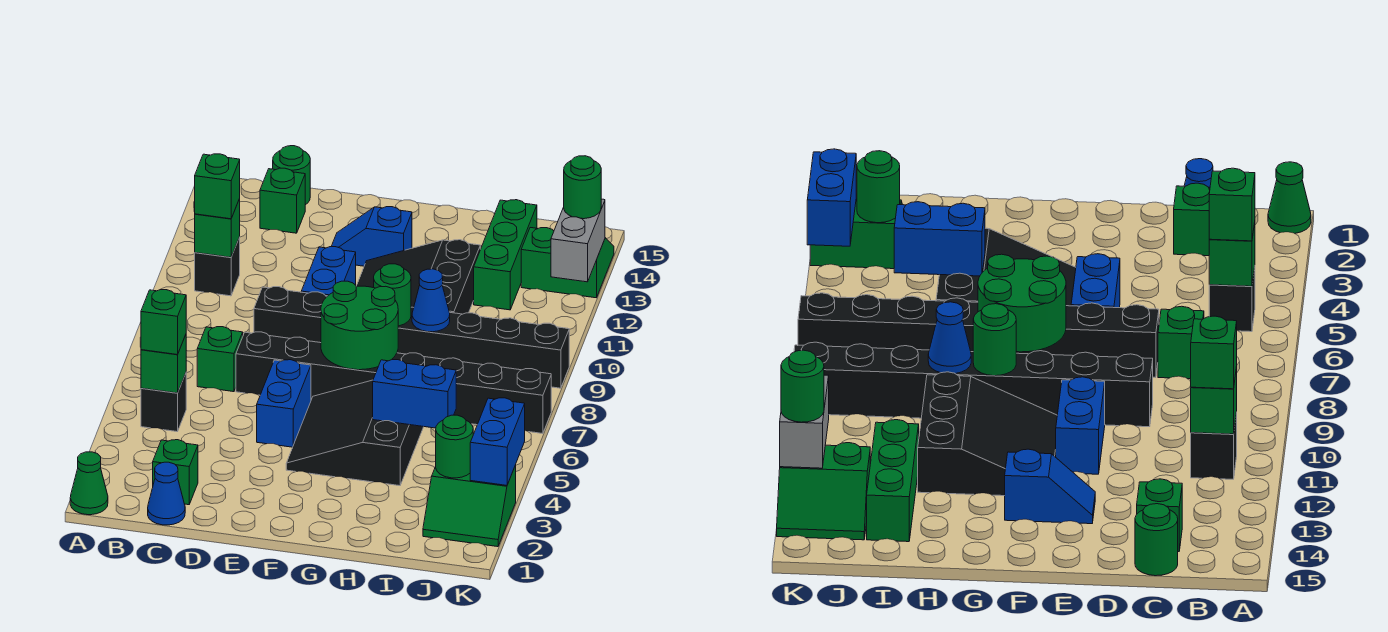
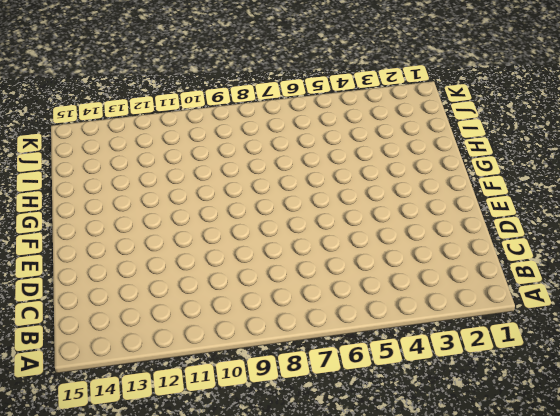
none -> green 1x1 cone [70,452,108,515]
none -> black 1x1 brick [141,373,186,432]
none -> black 1x1 brick [195,237,240,296]
none -> blue 1x1 cone [148,462,185,525]

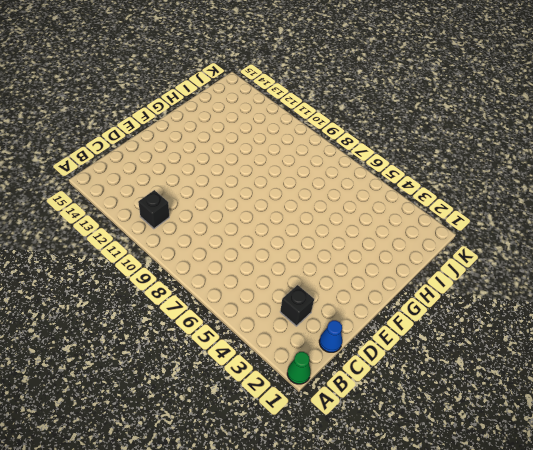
black 1x1 brick [280,285,314,326] -> black 1x1 brick moved to [141,373,186,432]
none -> green 1x1 brick [153,440,198,505]
none -> green 1x1 brick [197,327,243,392]
none -> green 1x1 brick [260,168,305,233]
none -> green 1x1 round brick [273,146,310,205]

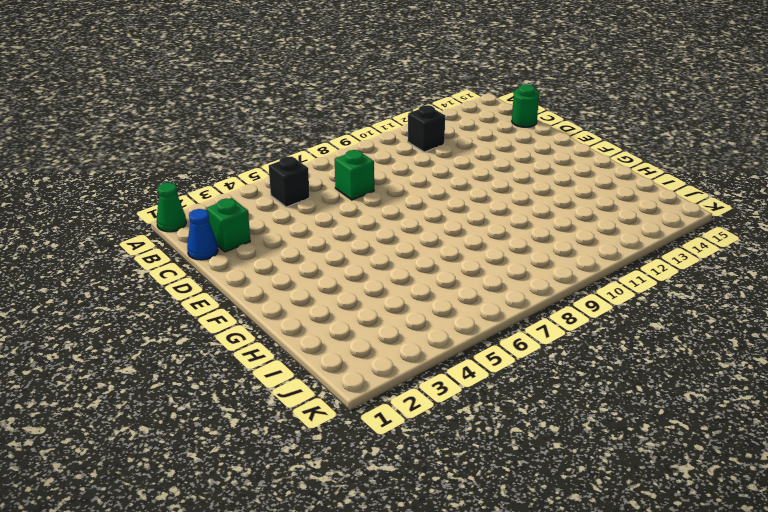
none -> green 1x1 brick [260,168,305,233]
none -> black 1x8 brick [236,332,551,434]
none -> black 1x8 brick [254,287,569,388]
none -> blue 1x2 brick [257,360,311,447]

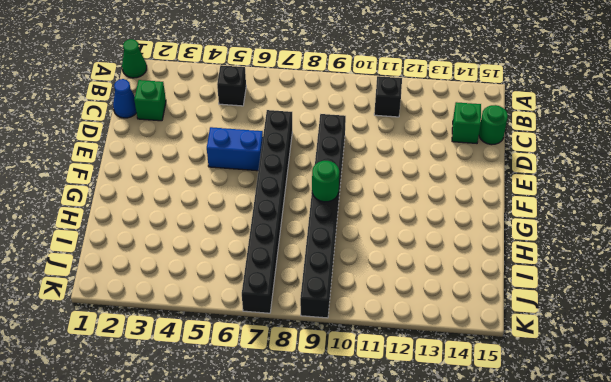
none -> green 1x1 brick [197,327,243,392]
none -> blue 1x2 brick [301,247,356,296]
none -> blue 1x2 slope [331,207,412,266]
none -> black 3x3 slope [286,380,423,486]

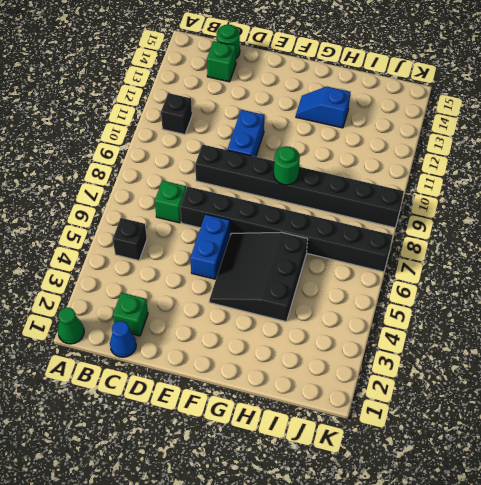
blue 1x2 slope [296,87,350,128] -> blue 1x2 slope moved to [331,207,412,266]
none -> black 3x3 slope [357,240,480,314]
none -> green 1x3 brick [474,200,537,310]
none -> green 2x2 slope [423,465,516,547]
none -> green 2x2 slope [521,228,614,298]

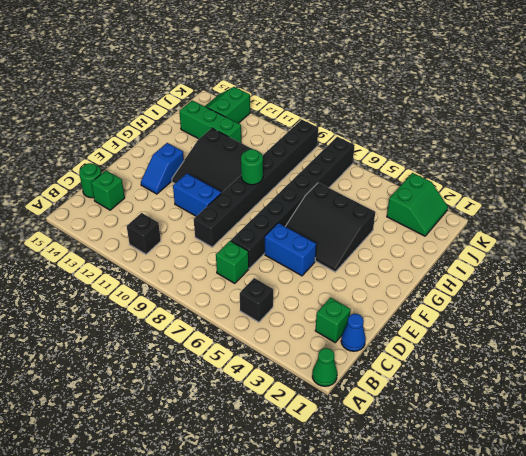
none -> green 1x1 brick [141,335,186,393]
none -> green 1x1 brick [195,199,240,257]
none -> green 2x2 round brick [321,281,398,370]
none -> blue 1x2 brick [373,360,456,428]

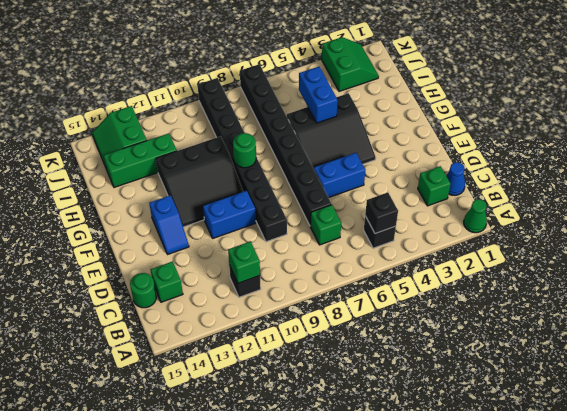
black 1x1 brick [365,192,398,233] -> green 1x1 brick [141,335,186,393]
none -> green 2x2 round brick [321,281,398,370]
none -> blue 1x1 cone [412,269,450,332]
none -> green 1x1 round brick [436,415,473,478]
none -> blue 1x2 brick [470,398,525,485]

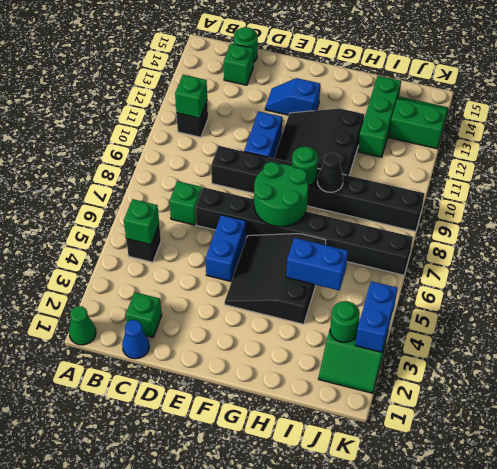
black 1x1 cone [317,153,343,192] -> blue 1x1 cone [412,269,450,332]
none -> grey 1x2 brick [551,199,605,282]
none -> green 1x1 brick [141,290,186,355]
none -> green 1x1 brick [195,154,240,219]
none -> green 1x1 round brick [564,156,601,219]

